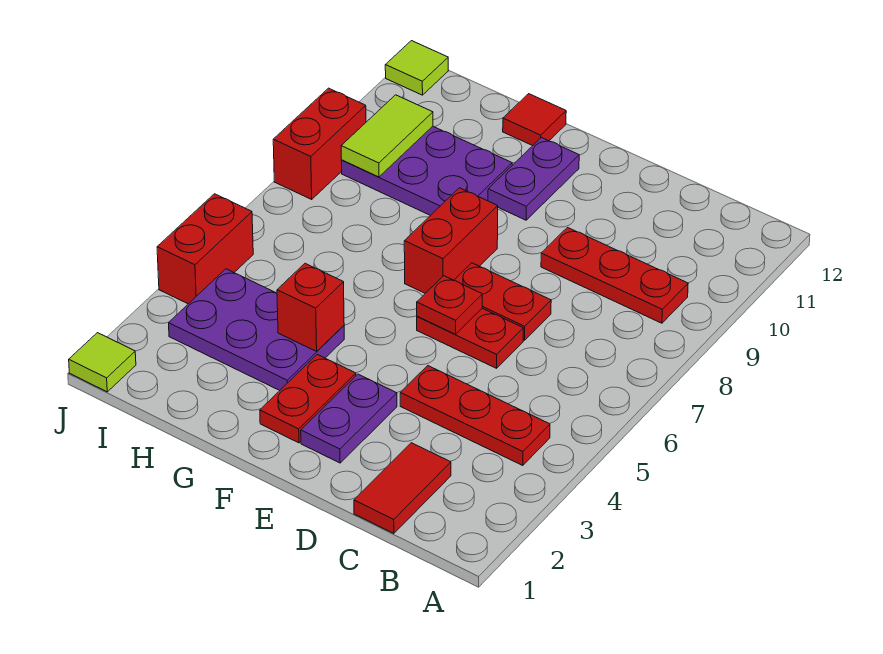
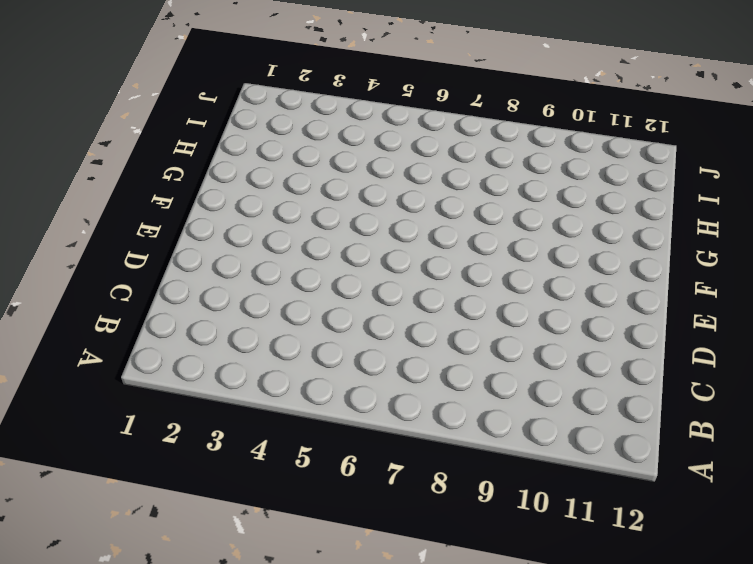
none -> red 1x3 plate [400,366,550,466]
none -> red 1x3 plate [541,228,688,323]
none -> red 1x2 tile [354,443,451,533]

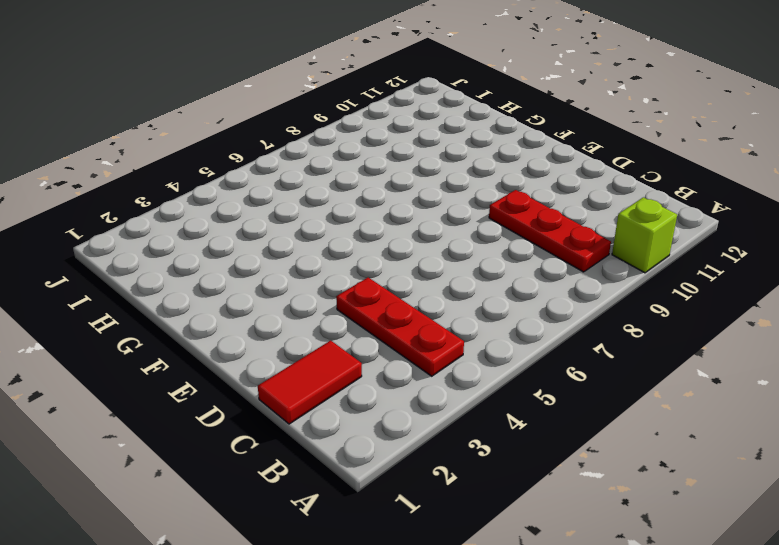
lime 1x1 brick [612,197,677,273] -> none
none -> red 1x2 plate [417,308,523,368]
none -> red 1x2 plate [454,263,551,340]
none -> purple 1x2 plate [301,374,397,463]

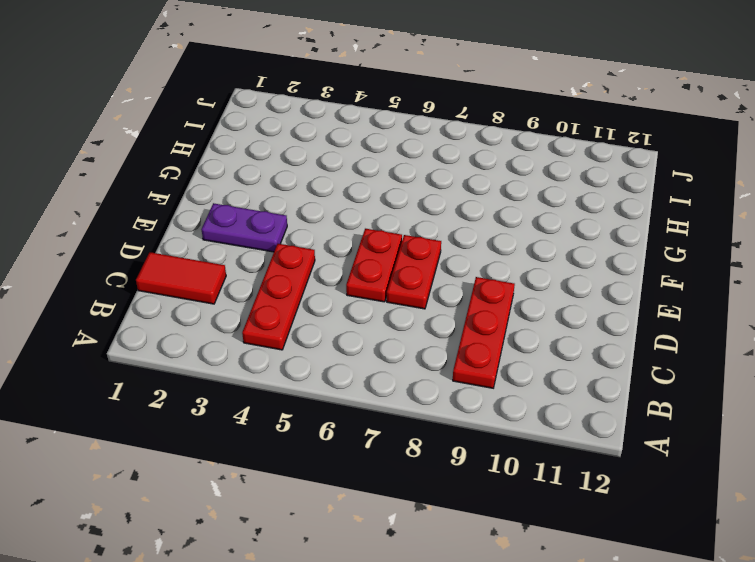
none -> red 1x2 plate [260,355,356,443]
none -> red 1x2 brick [404,188,498,293]
none -> purple 1x2 plate [488,138,579,220]

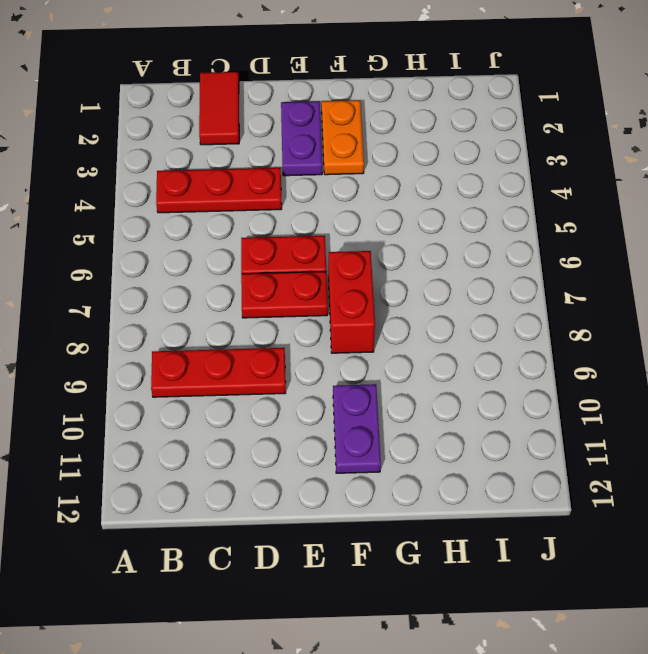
orange 1x2 plate [322,100,364,175] -> red 1x2 plate [260,355,356,443]
none -> purple 2x3 plate [169,269,344,390]
none -> purple 2x3 plate [341,126,512,216]
none -> red 1x1 tile [503,94,566,146]

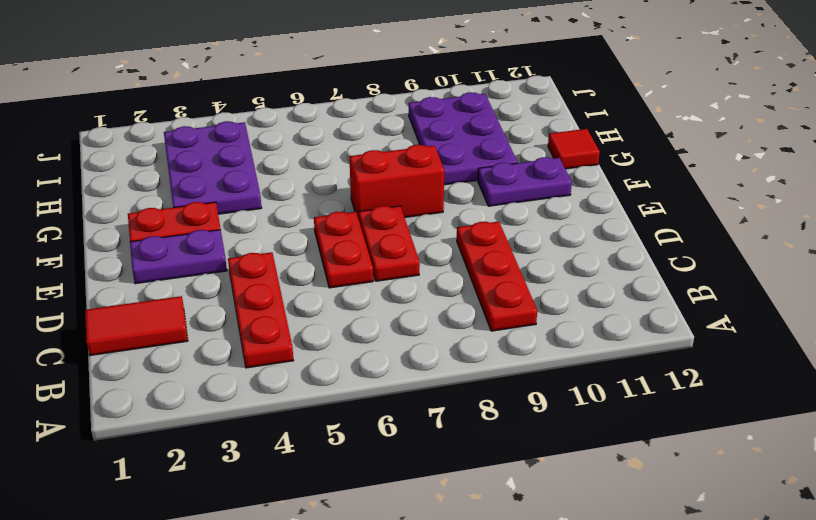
none -> lime 1x1 tile [69,333,136,392]
none -> red 1x2 brick [157,194,253,304]
none -> red 1x2 brick [273,88,366,199]

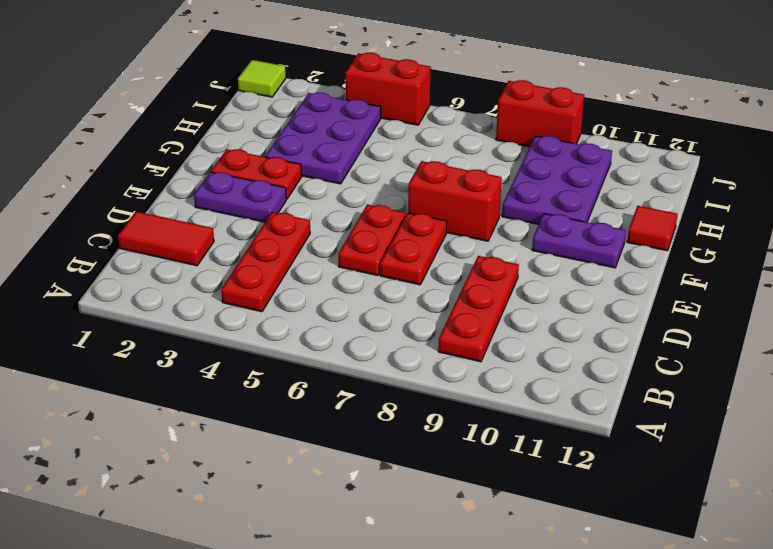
none -> lime 1x1 tile [385,41,448,95]
none -> red 1x1 plate [417,276,483,334]
none -> red 1x1 brick [277,264,344,351]

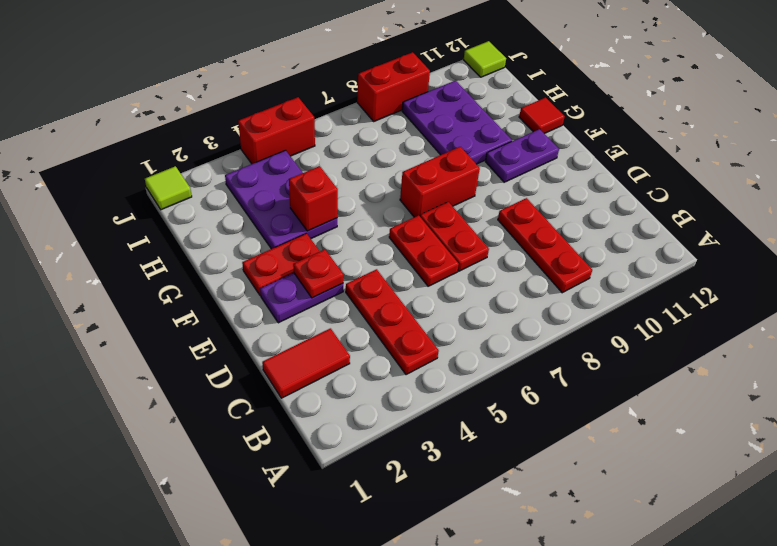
red 1x1 plate [293,249,344,298] -> red 1x1 plate moved to [417,276,483,334]
none -> lime 1x2 tile [341,95,433,177]

